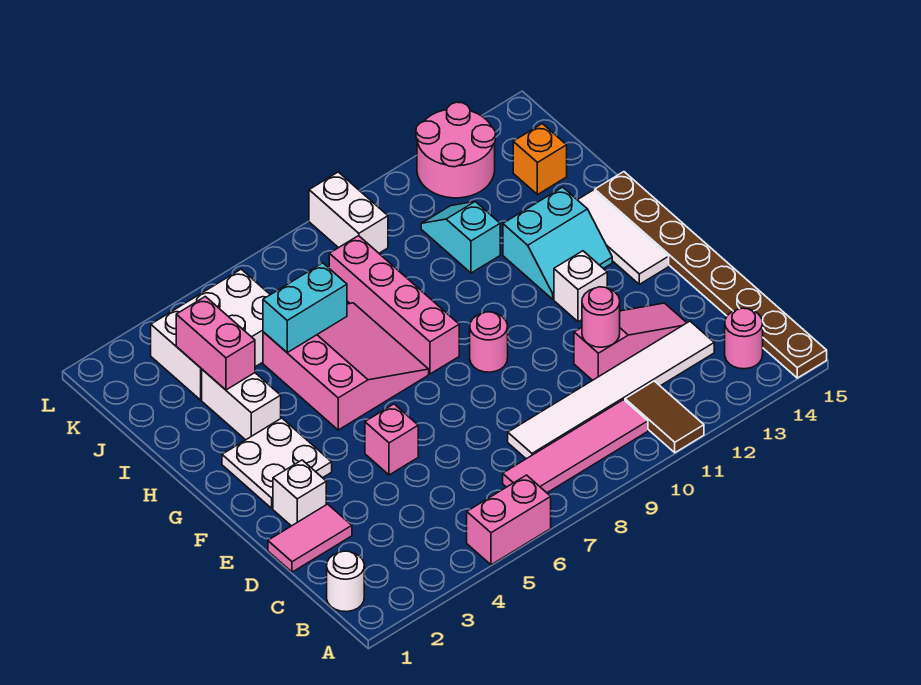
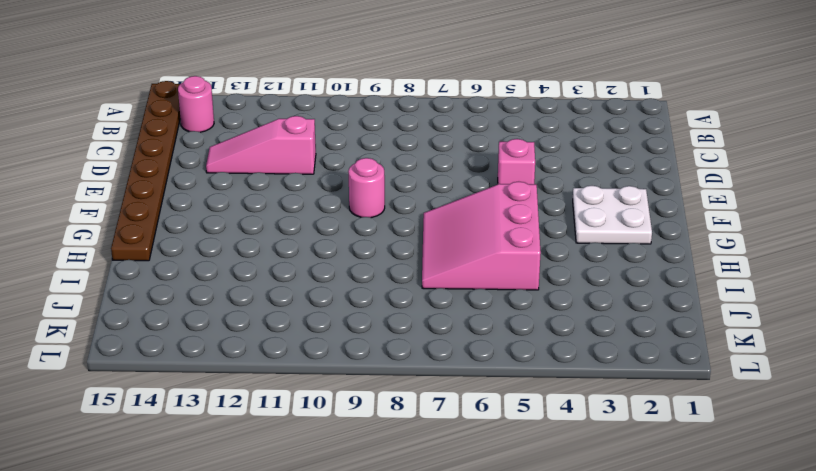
none -> pink 1x2 brick [467,475,551,565]
none -> brown 1x2 tile [625,381,704,453]
none -> white 1x1 round brick [327,551,364,612]

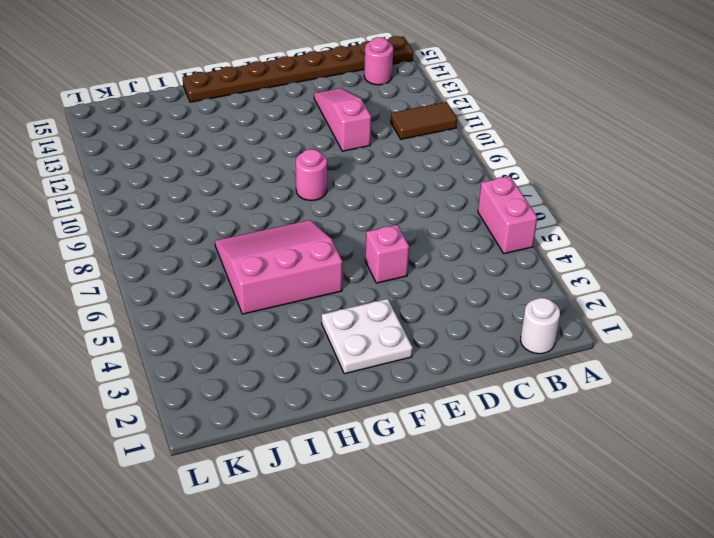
none -> pink 1x4 tile [503,400,648,493]
none -> white 1x6 tile [508,321,714,459]
none -> pink 1x2 tile [268,504,352,572]

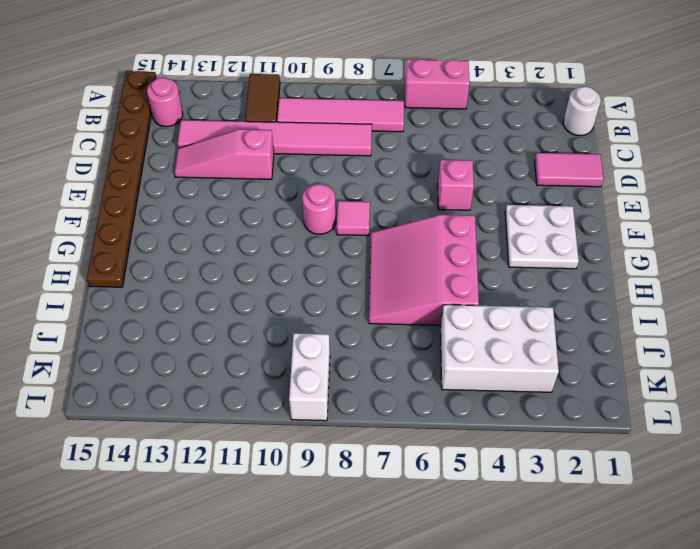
pink 1x6 tile [177,120,372,156] -> white 1x6 tile [508,321,714,459]
pink 1x1 tile [337,201,370,236] -> none
none -> white 1x1 brick [273,460,326,526]
none -> white 1x1 brick [554,251,607,322]
none -> white 1x3 tile [578,190,669,284]

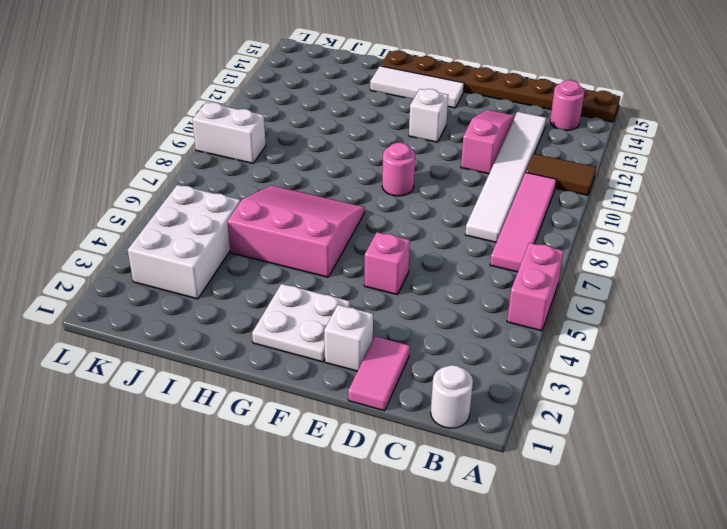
none -> pink 1x4 brick [329,236,459,374]
none -> cyan 2x2 slope [503,187,612,299]
none -> white 1x2 brick [202,370,281,440]

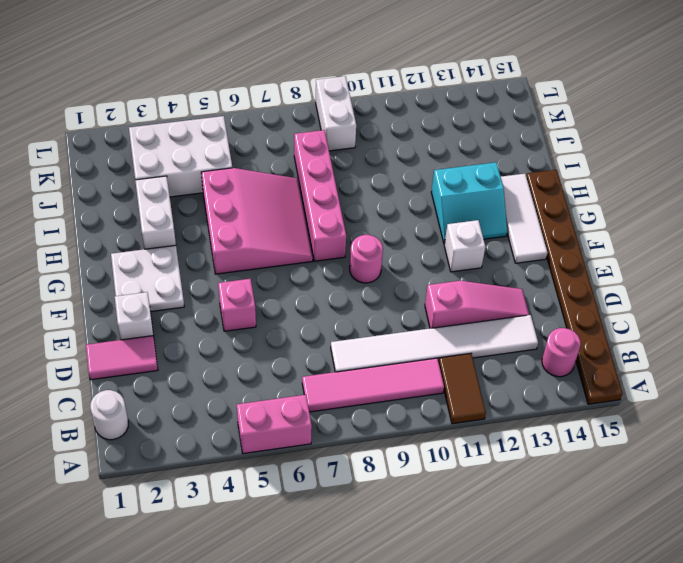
none -> cyan 1x2 slope [421,202,500,273]
none -> orange 1x1 brick [513,124,567,195]
none -> pink 2x2 round brick [416,102,496,198]

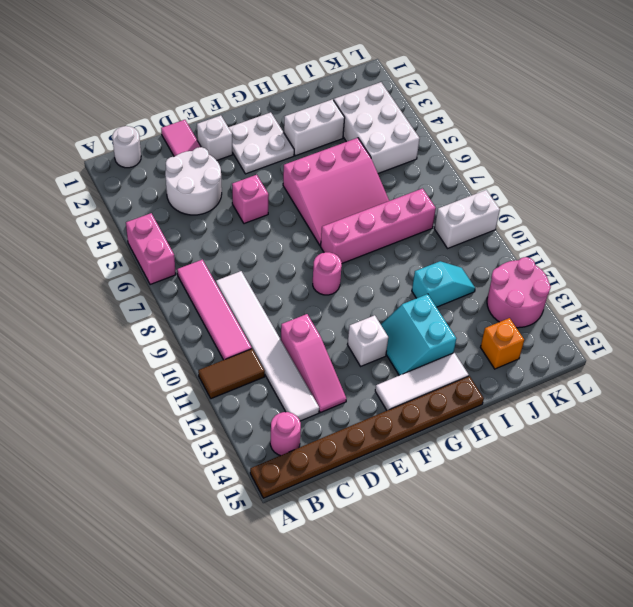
white 2x2 round brick [165,147,222,215] -> none
none -> pink 1x1 round brick [582,287,620,347]
none -> pink 1x2 brick [176,297,255,390]
none -> cyan 1x2 brick [263,263,347,352]

